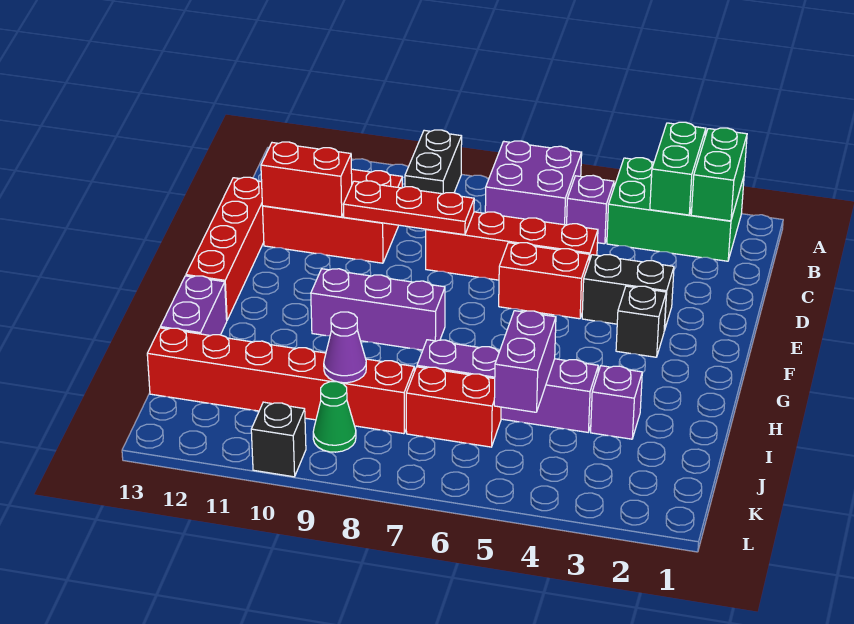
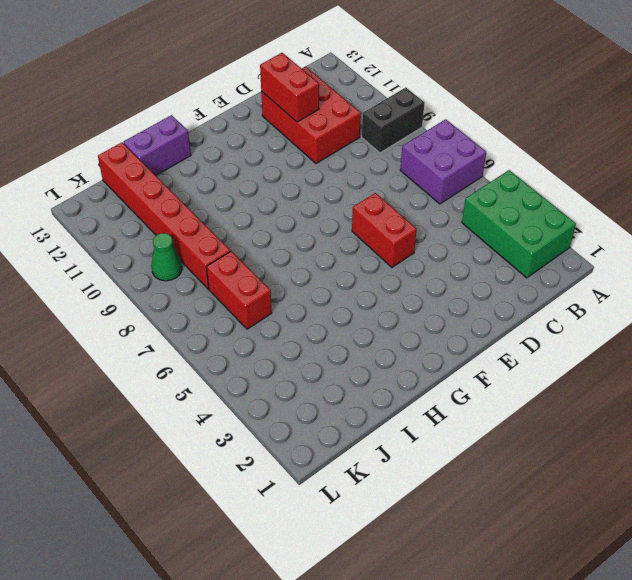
none -> purple 1x1 brick [567,175,614,244]
none -> red 1x4 brick [426,212,598,280]
none -> red 1x4 brick [186,177,264,320]

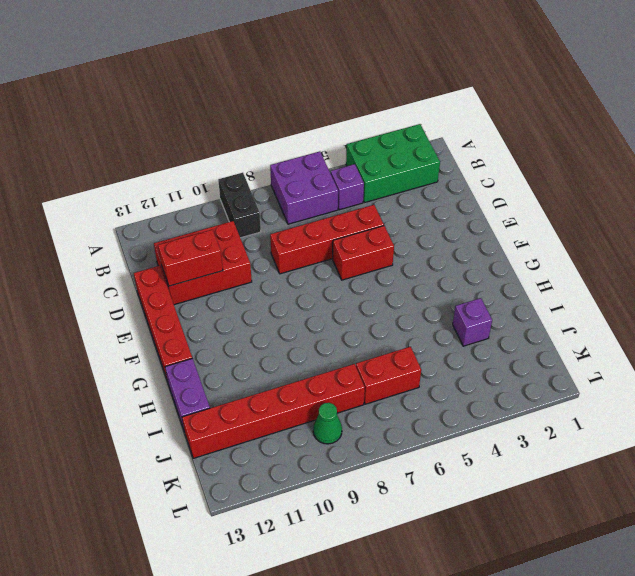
none -> black 1x2 brick [582,255,674,330]
none -> black 1x1 brick [616,286,666,357]
none -> purple 1x3 brick [311,269,445,350]

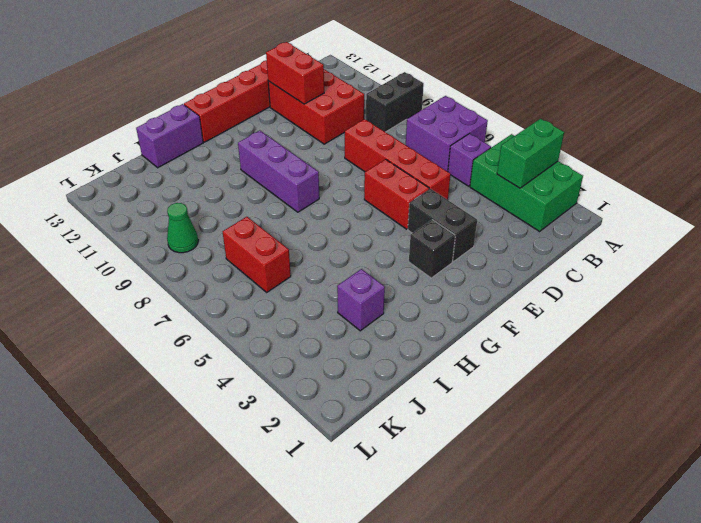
none -> purple 1x4 brick [417,340,598,432]
none -> red 1x6 brick [147,328,414,434]
none -> black 1x1 brick [251,402,306,477]

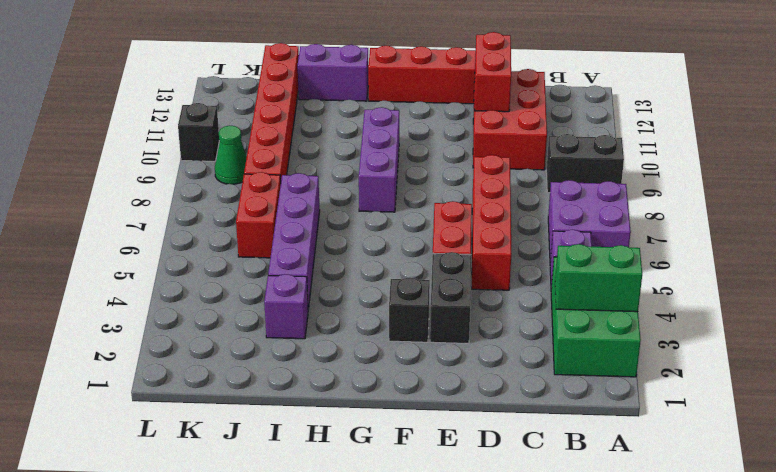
none -> green 1x2 brick [691,128,747,221]
none -> red 1x3 plate [343,181,474,235]
none -> purple 1x2 brick [494,311,556,412]

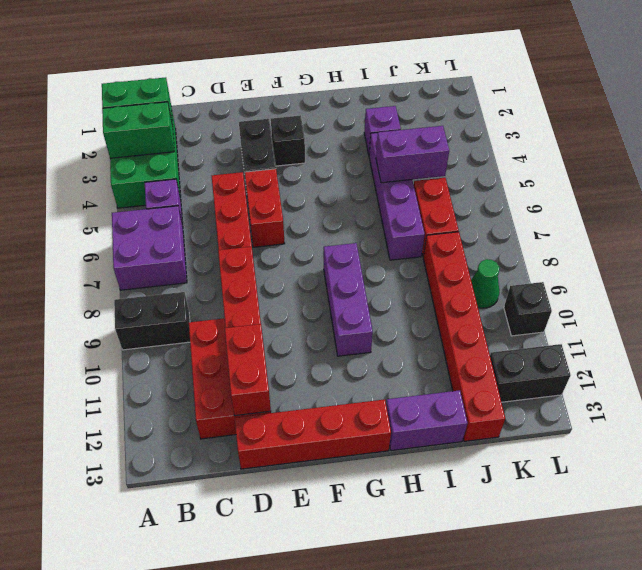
black 1x2 brick [490,344,570,402] -> none
none -> purple 1x1 cone [324,312,366,383]

